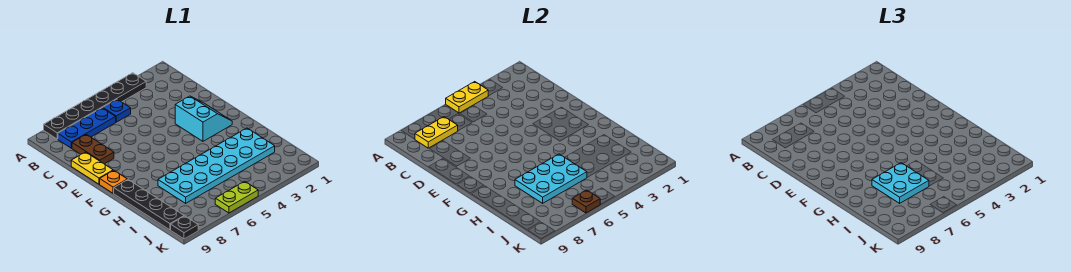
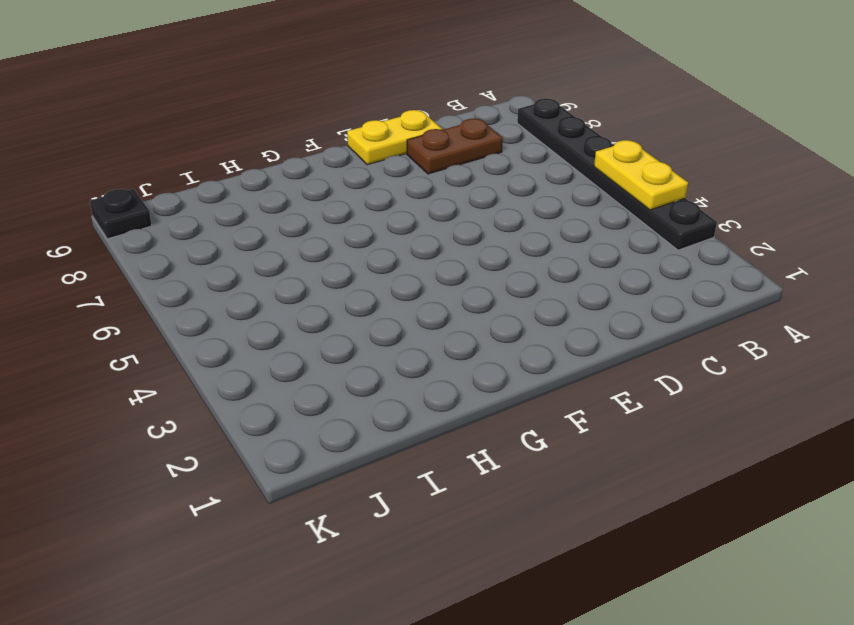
none -> blue 1x1 plate [103,99,131,122]
none -> blue 1x3 plate [58,108,116,148]
none -> cyan 2x2 slope [175,96,232,141]

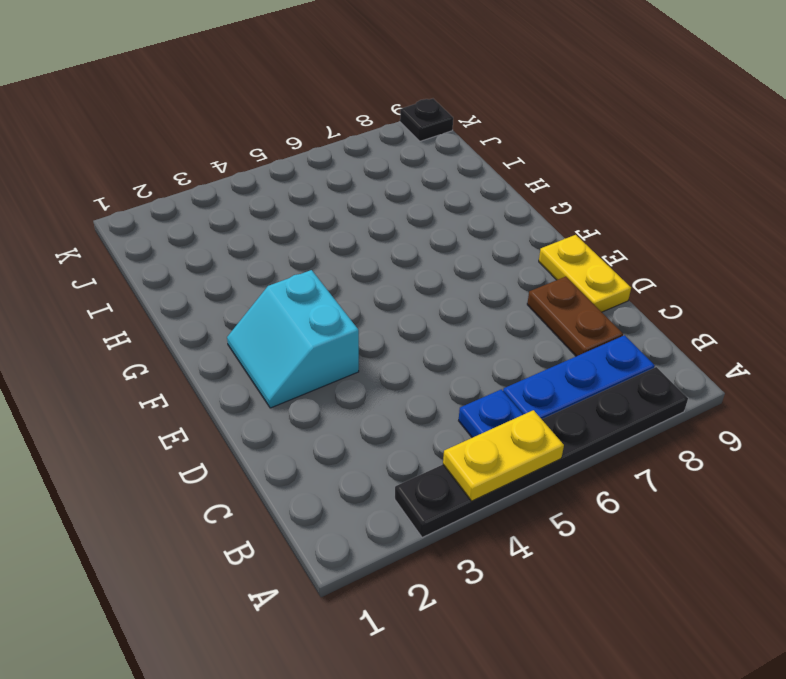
none -> orange 1x1 plate [100,170,127,193]
none -> black 1x4 plate [114,180,184,230]
none -> cyan 2x6 plate [158,128,275,203]

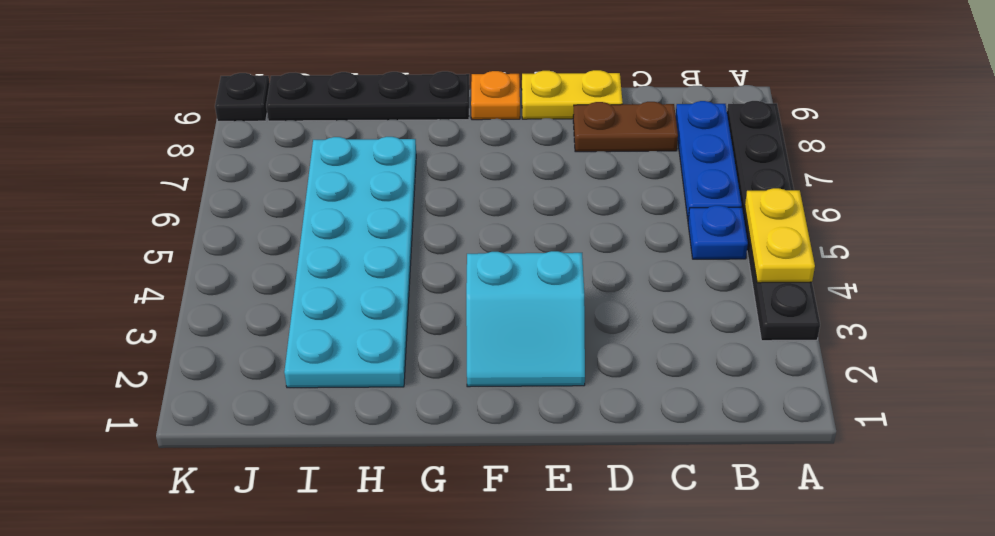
none -> lime 1x2 plate [215,181,258,213]
none -> yellow 1x2 plate [415,117,458,148]
none -> cyan 2x3 plate [515,154,587,203]

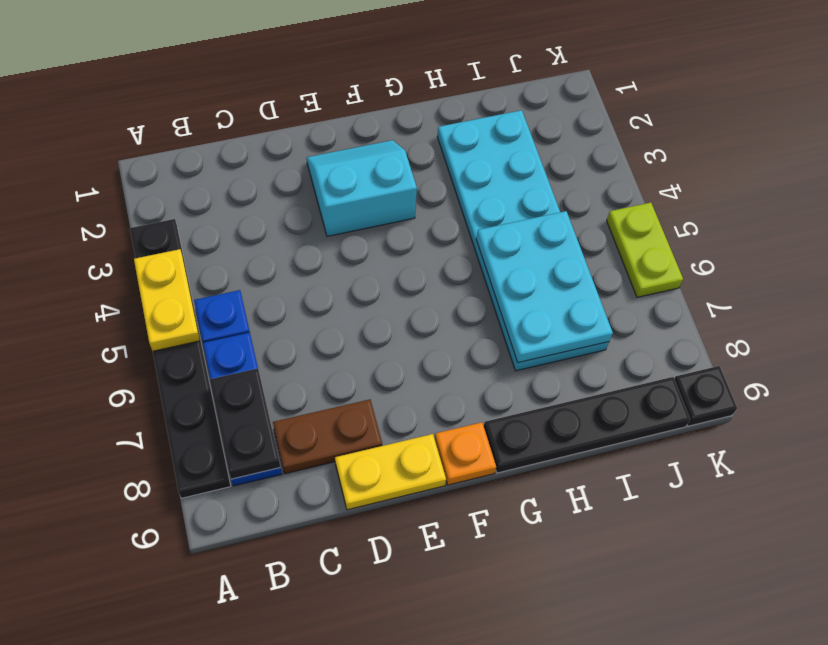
black 1x2 plate [210,368,280,479] -> yellow 1x2 plate [415,117,458,148]
none -> brown 1x1 plate [572,190,600,213]
none -> cyan 2x2 plate [872,163,929,203]

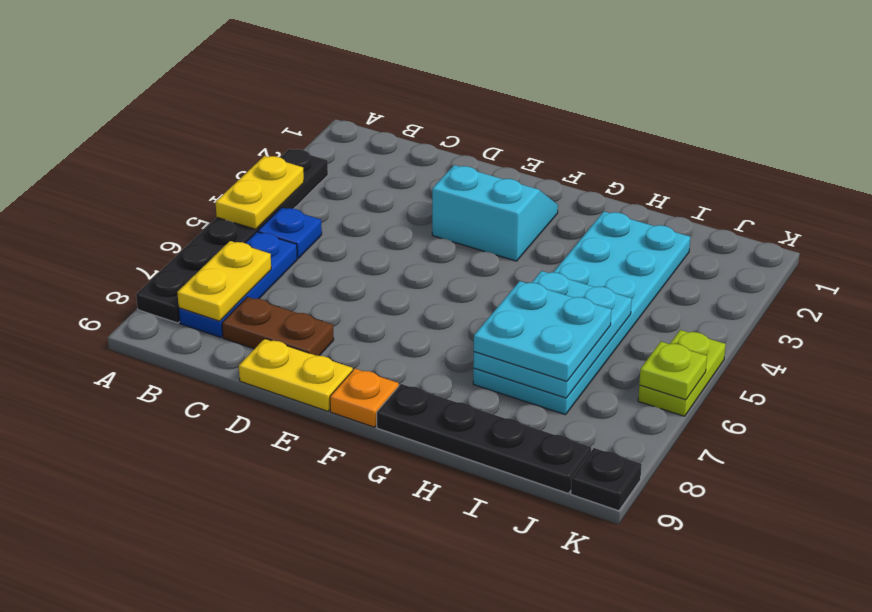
lime 1x1 plate [639,342,707,400] -> brown 1x1 plate [572,190,600,213]

